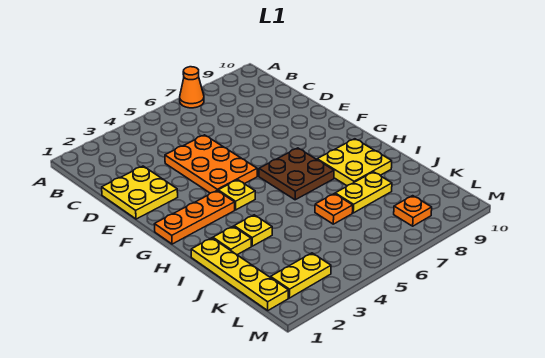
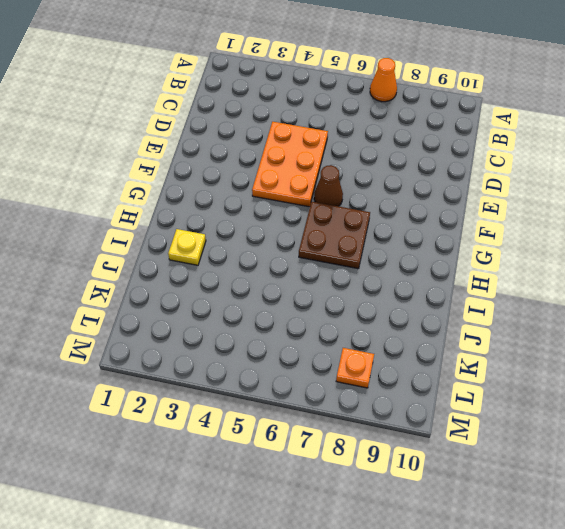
brown 1x1 cone [314,165,343,206] -> none
none -> yellow 2x2 plate [102,166,178,219]
none -> orange 1x3 plate [155,191,235,244]
none -> yellow 1x1 plate [218,180,255,210]

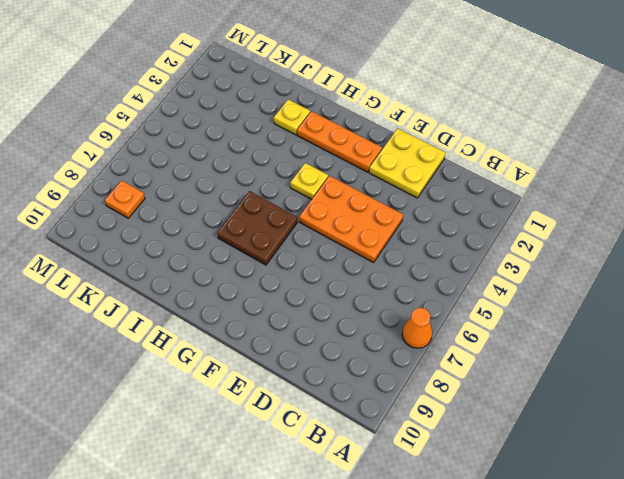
orange 1x3 plate [297,111,382,172] -> orange 1x3 plate turned to [155,191,235,244]
none -> yellow 2x2 plate [317,139,392,186]
none -> yellow 1x4 plate [191,238,288,310]
none -> yellow 1x1 plate [234,215,272,246]

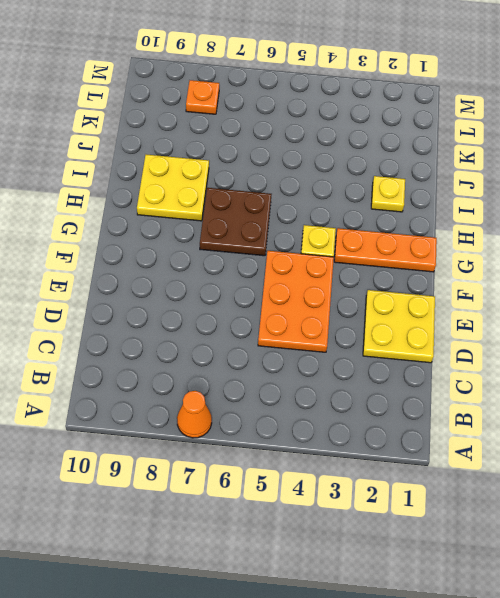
none -> yellow 1x4 plate [191,238,288,310]
none -> yellow 1x1 plate [234,215,272,246]
none -> orange 1x1 plate [315,194,353,224]

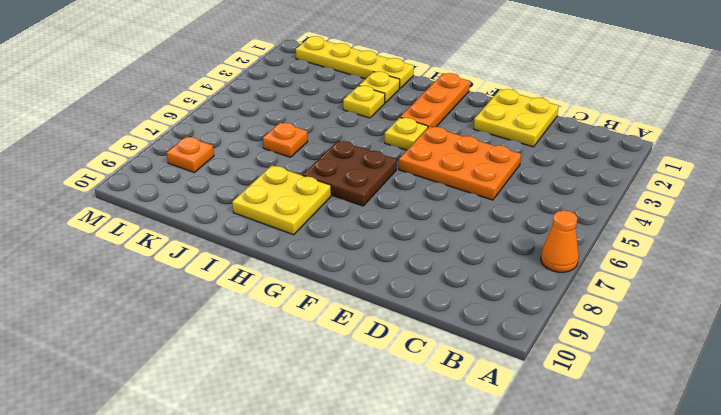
none -> yellow 1x2 plate [335,172,392,213]
none -> yellow 1x2 plate [271,253,331,298]

